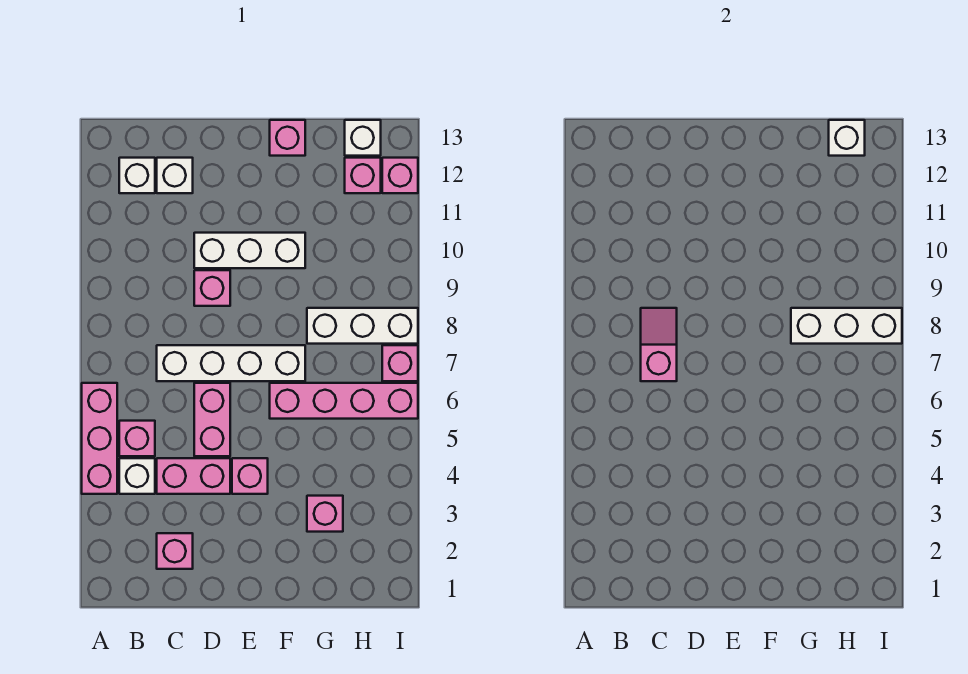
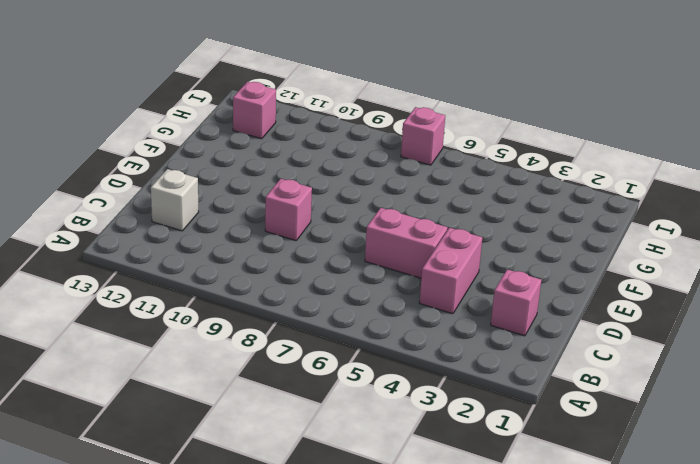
none -> pink 1x3 brick [82,383,117,494]
none -> white 1x1 brick [119,458,155,494]
none -> pink 1x1 brick [119,421,155,456]

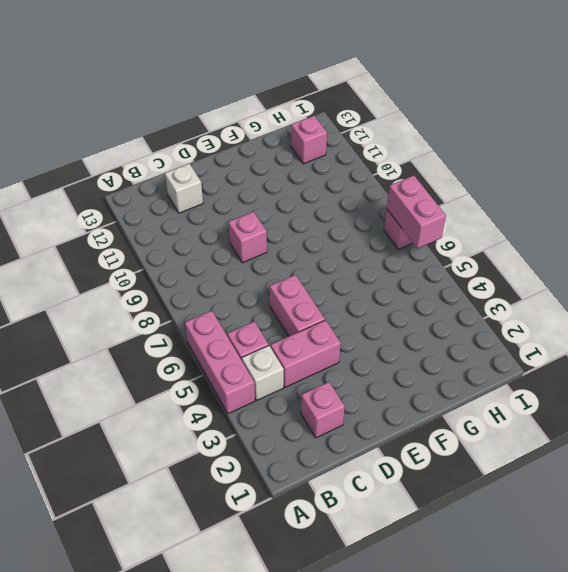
pink 1x2 brick [387,175,446,248] -> none
none -> white 1x1 brick [119,158,155,193]
none -> white 1x4 brick [157,345,305,381]
none -> white 1x3 brick [194,233,305,268]

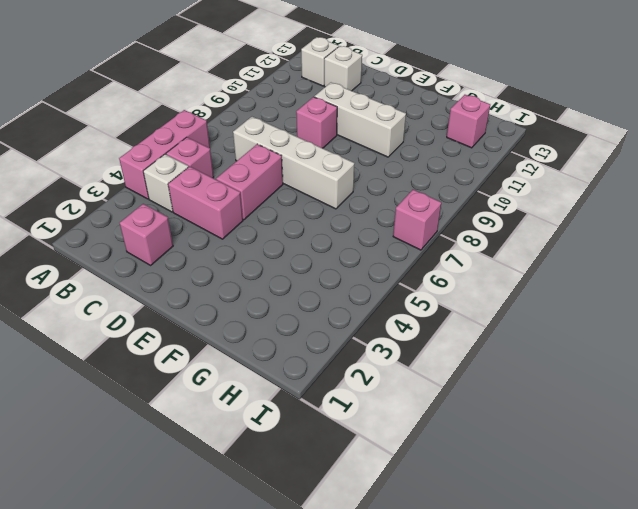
none -> pink 1x1 brick [232,458,268,494]
none -> pink 1x4 brick [270,383,418,419]
none -> pink 1x1 brick [270,120,305,156]

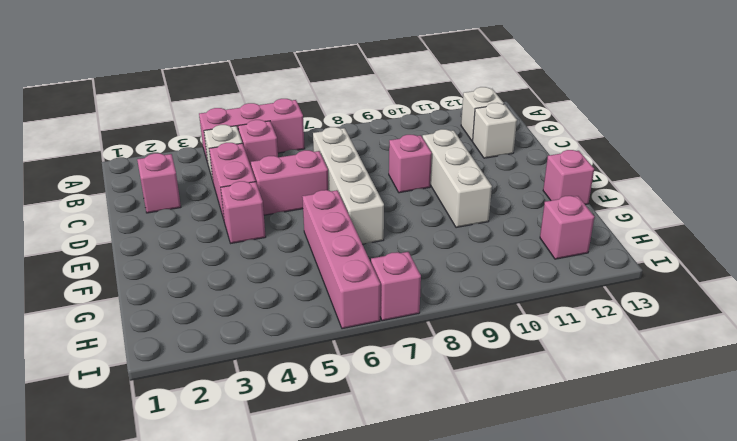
none -> pink 1x1 brick [307,496,343,532]
none -> white 1x3 brick [307,308,418,344]
none -> white 1x1 brick [345,120,381,156]

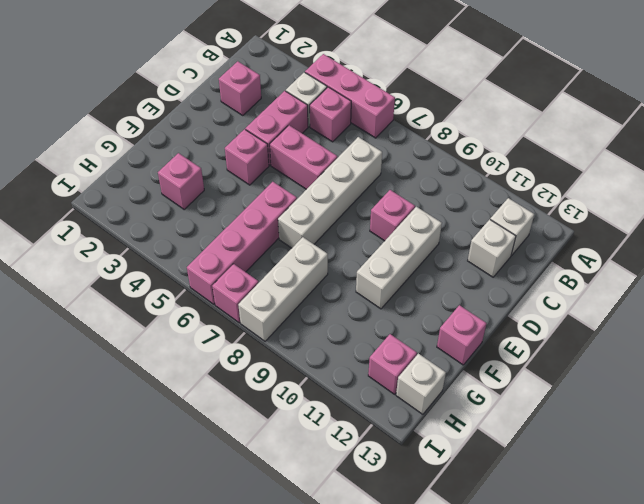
none -> pink 1x1 brick [382,158,418,193]
none -> pink 1x2 slope [641,308,677,381]
none -> white 1x3 brick [791,308,902,344]

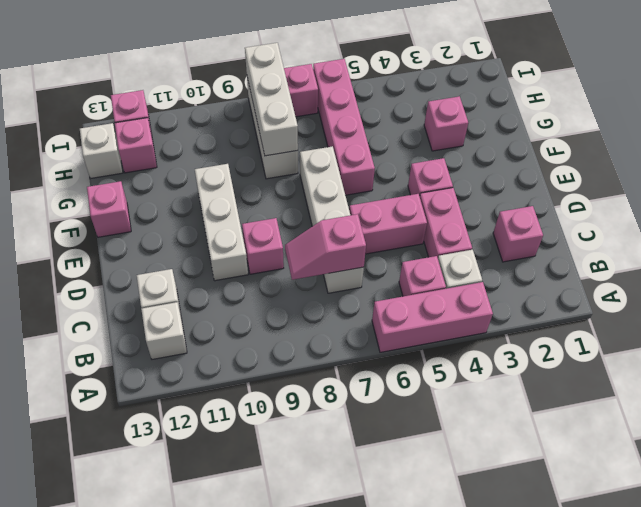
none -> white 1x1 brick [829,120,865,156]

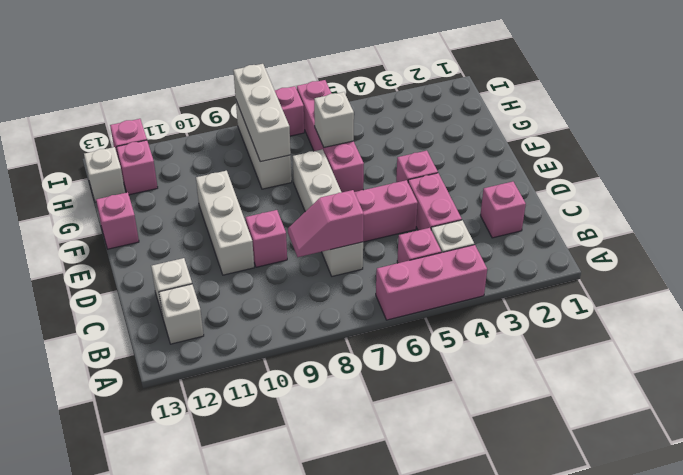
white 1x1 brick [314,92,354,147] -> white 1x1 brick moved to [829,120,865,156]
none -> pink 1x1 brick [307,496,343,532]

